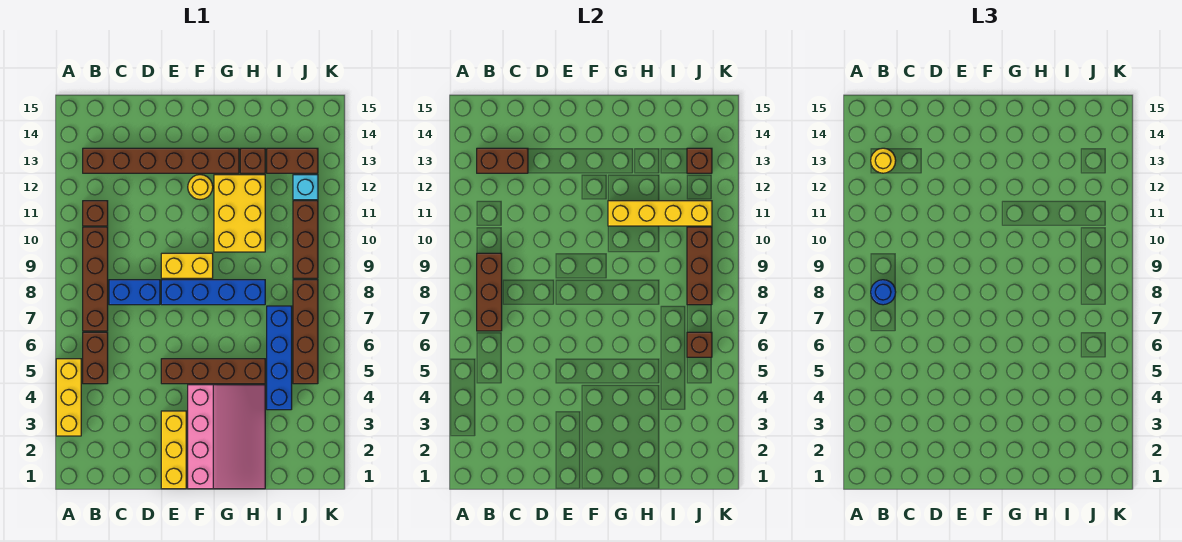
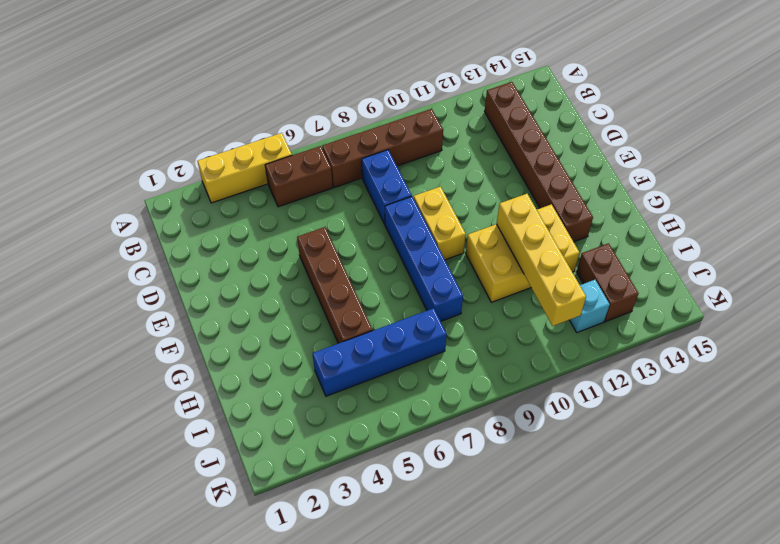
none -> brown 1x1 brick [83,201,108,226]
none -> yellow 1x3 brick [161,411,186,489]
none -> pink 3x4 slope [188,385,265,489]

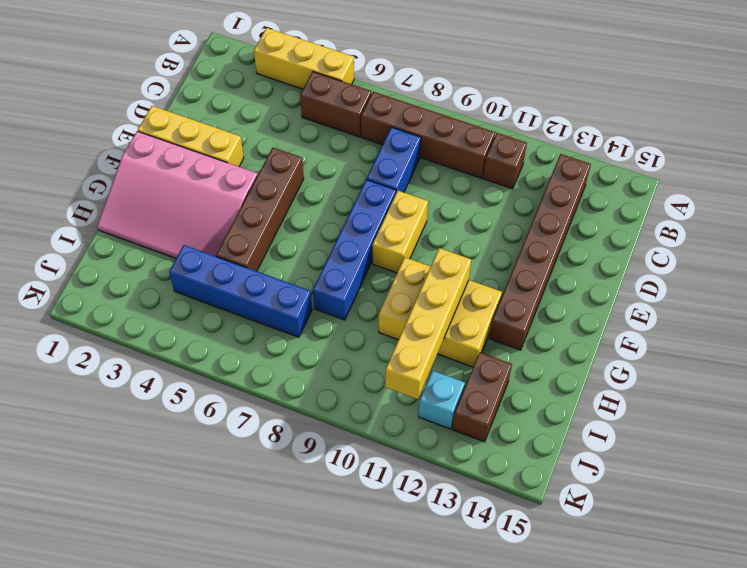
none -> yellow 1x1 round brick [188,175,213,200]
none -> brown 1x1 brick [240,148,265,173]
none -> brown 1x4 brick [293,280,318,384]

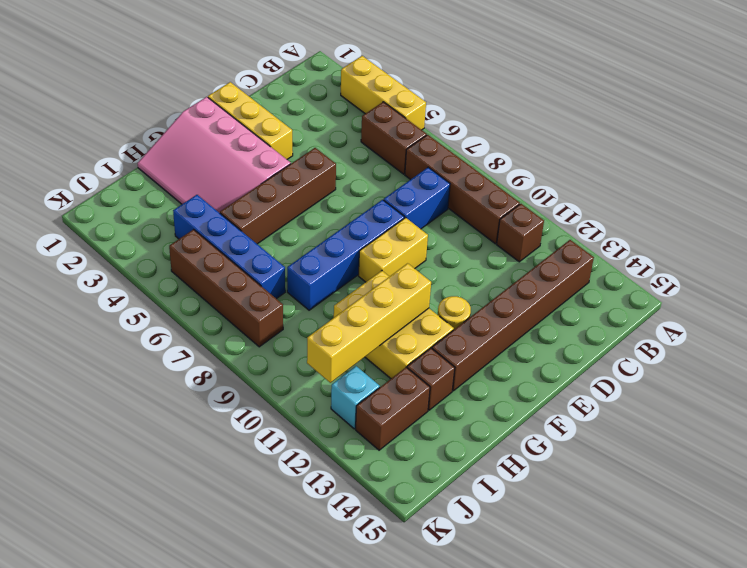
none -> brown 1x3 brick [293,201,318,278]
none -> brown 1x3 brick [477,253,502,331]
none -> brown 1x2 brick [477,148,528,173]

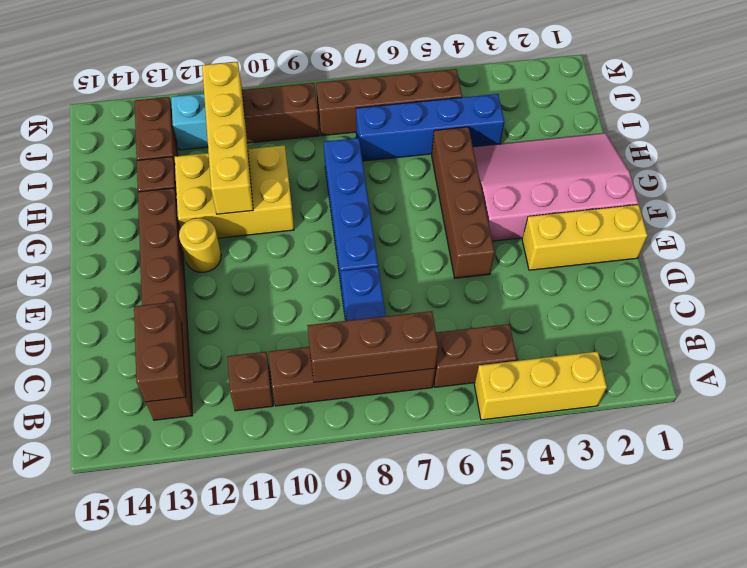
none -> yellow 1x2 brick [161,253,213,278]
none -> brown 1x1 brick [687,332,712,357]
none -> brown 1x3 brick [687,227,712,305]

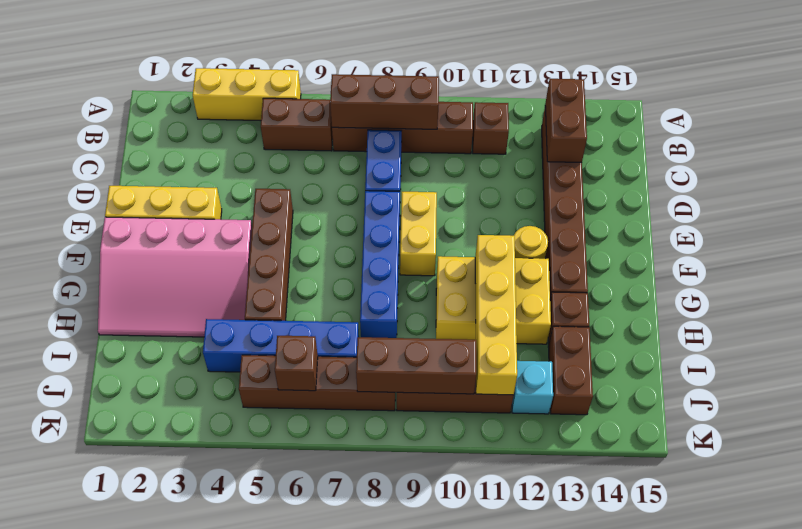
none -> brown 1x1 brick [687,148,712,173]
none -> blue 1x1 round brick [871,280,896,305]
none -> yellow 1x1 round brick [871,148,896,173]

